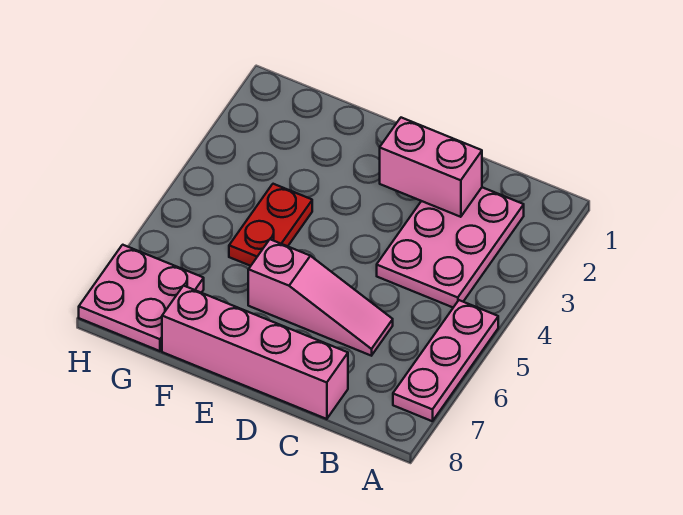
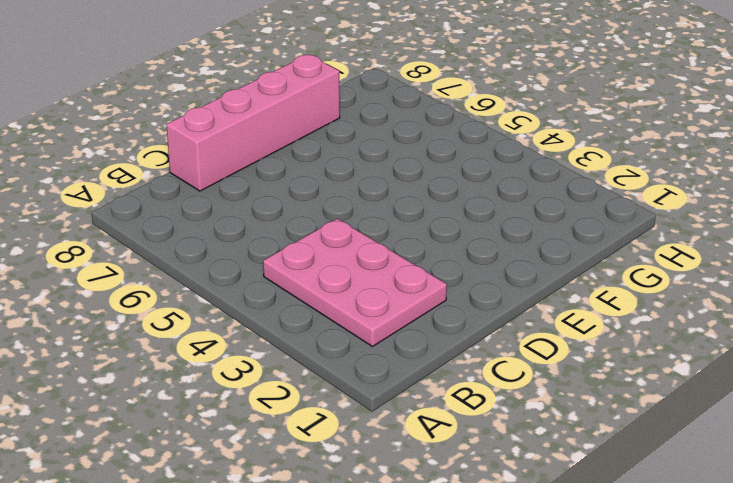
none -> pink 1x3 plate [393,300,498,421]
none -> pink 1x3 slope [248,239,393,356]

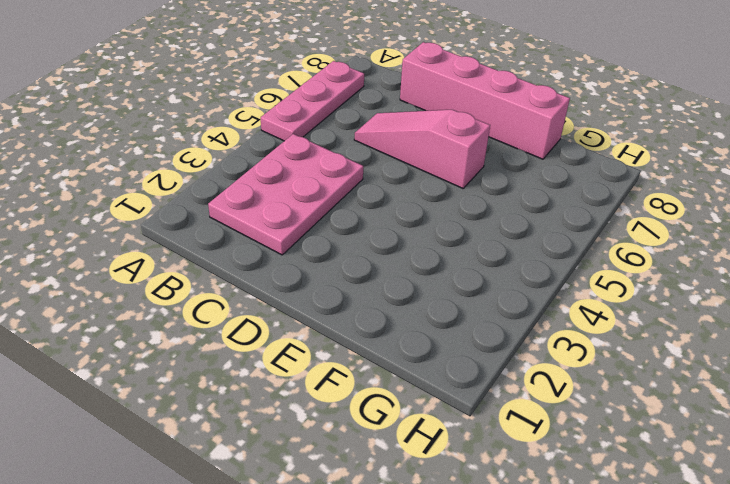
none -> red 1x2 plate [229,184,312,266]
none -> pink 2x2 plate [79,245,204,351]

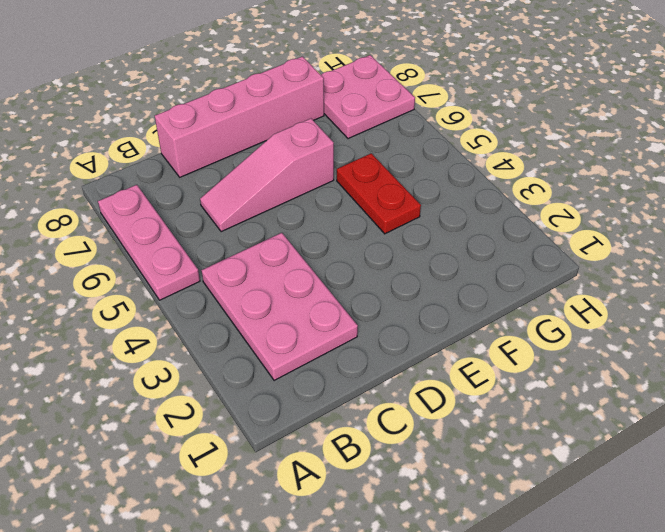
none -> pink 1x2 brick [380,118,482,217]

